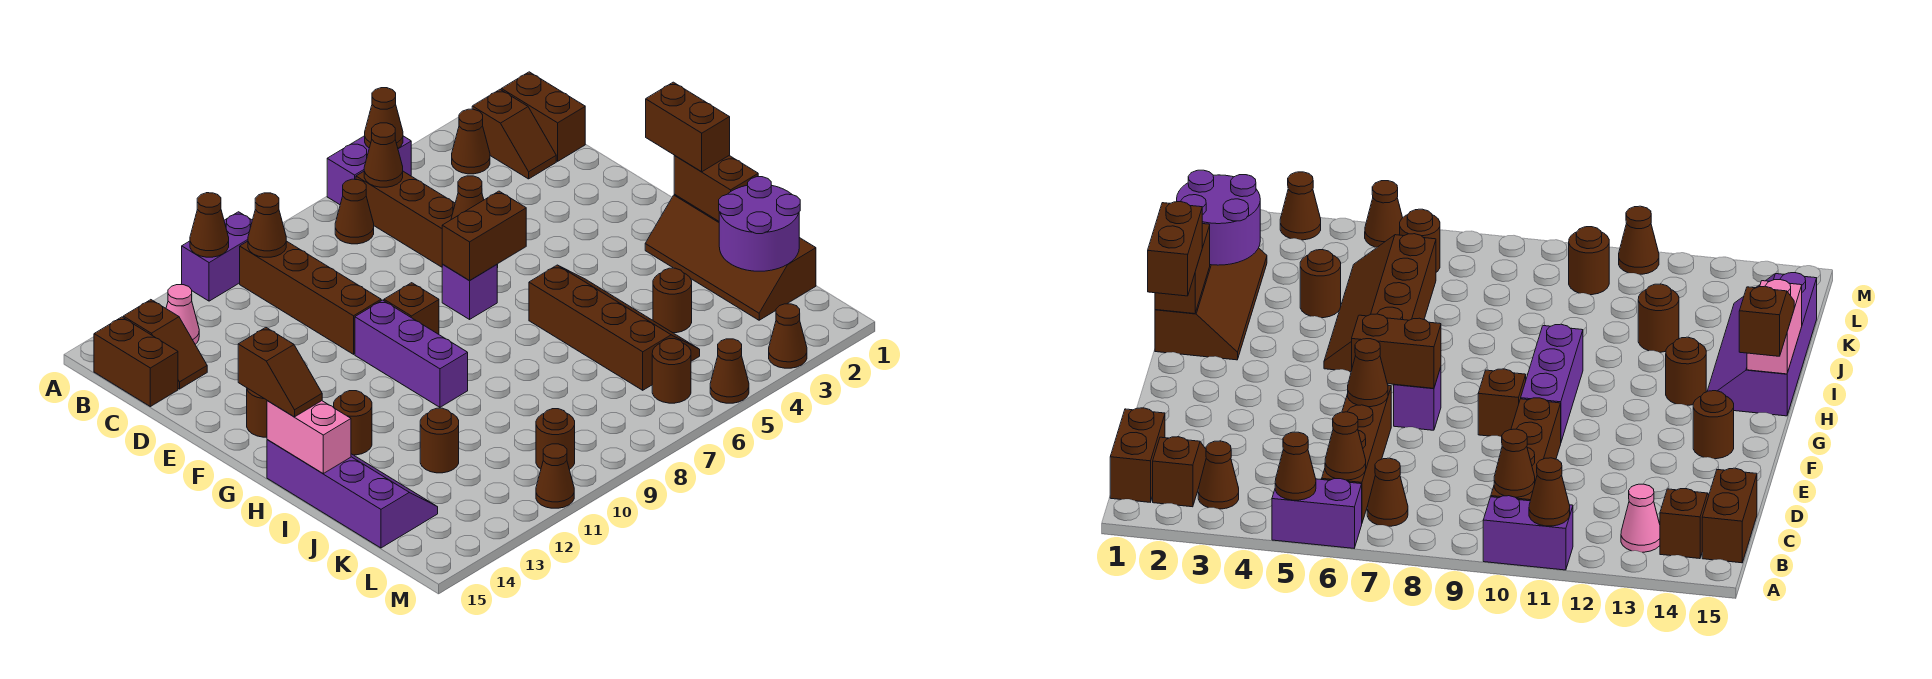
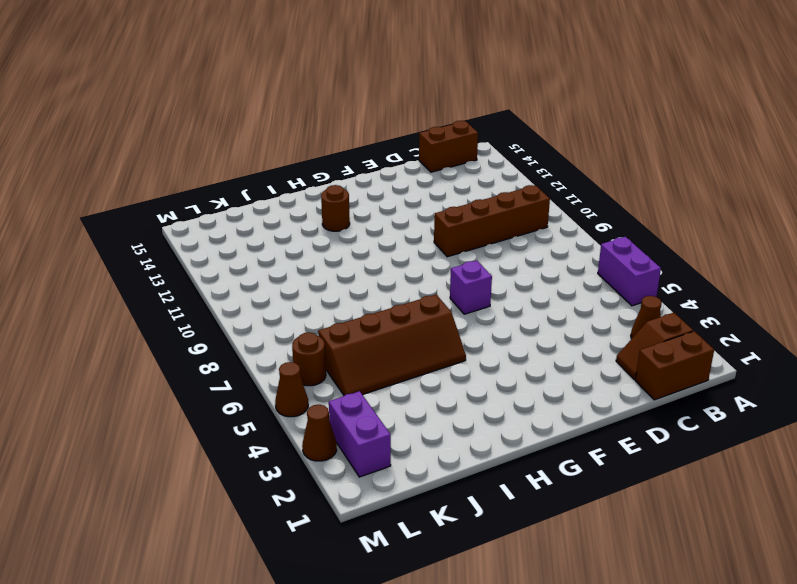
purple 1x2 brick [329,391,391,477] -> purple 1x2 brick moved to [182,212,252,301]
none -> brown 1x4 brick [356,171,498,268]
none -> brown 1x1 cone [335,179,374,244]
none -> pink 1x1 cone [166,285,199,344]
none -> brown 1x2 slope [123,300,207,389]

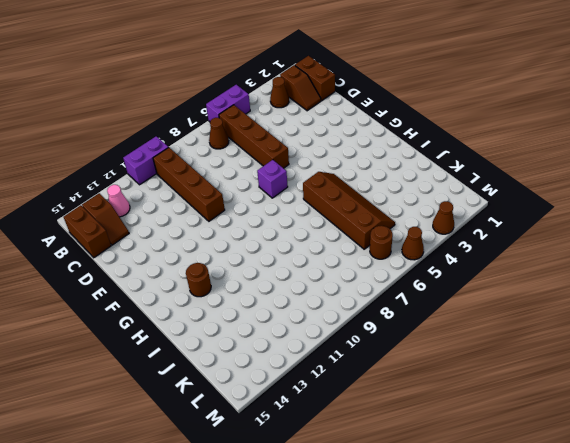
none -> brown 1x1 brick [384,283,439,334]
none -> purple 1x3 brick [355,300,468,407]
none -> brown 1x1 round brick [247,388,267,437]
none -> brown 2x4 slope [645,194,816,320]

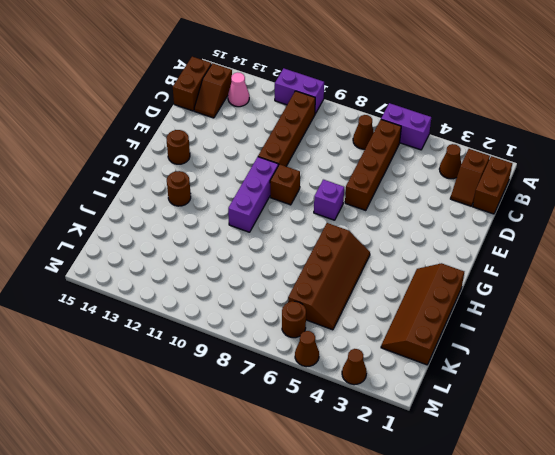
none -> purple 2x4 slope [267,440,438,548]
none -> brown 1x1 round brick [653,268,692,333]
none -> brown 1x1 round brick [420,408,459,473]
none -> brown 1x1 round brick [536,409,575,470]

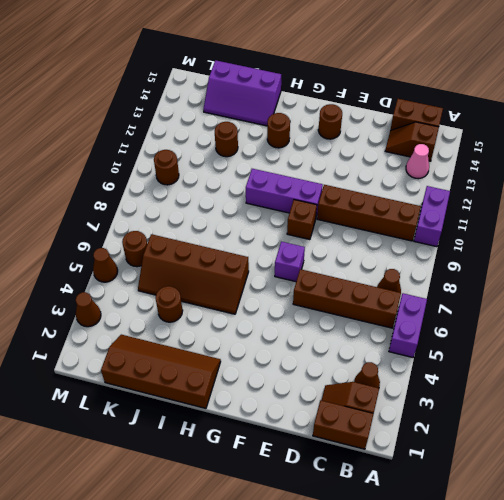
purple 2x3 slope [203,60,281,126] -> purple 2x4 slope [267,440,438,548]
none -> brown 1x1 cone [536,444,574,508]
none -> brown 1x1 cone [365,88,403,148]
none -> brown 1x1 cone [190,193,229,257]
none -> brown 1x1 cone [364,123,403,187]

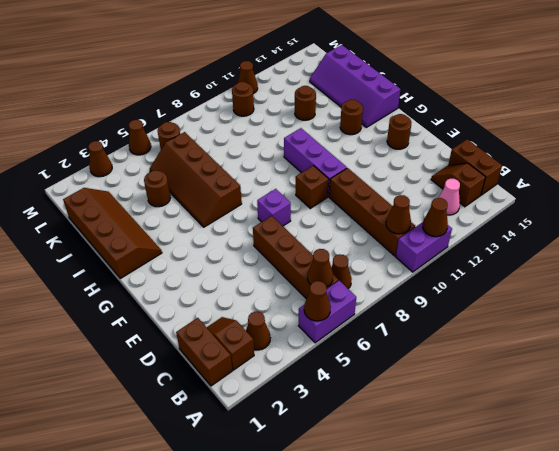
none -> brown 1x1 cone [451,176,484,220]
none -> brown 1x2 brick [442,191,526,281]
none -> brown 1x2 brick [674,156,758,221]
none -> pink 1x2 brick [267,401,351,473]

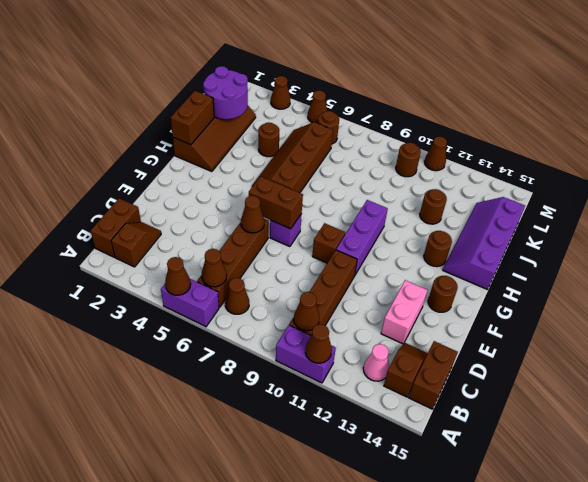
pink 1x2 brick [381,280,428,344] -> pink 1x2 brick moved to [267,401,351,473]
none -> brown 1x1 cone [452,109,490,174]
none -> brown 1x2 brick [646,82,730,172]
none -> brown 1x2 slope [238,327,322,417]

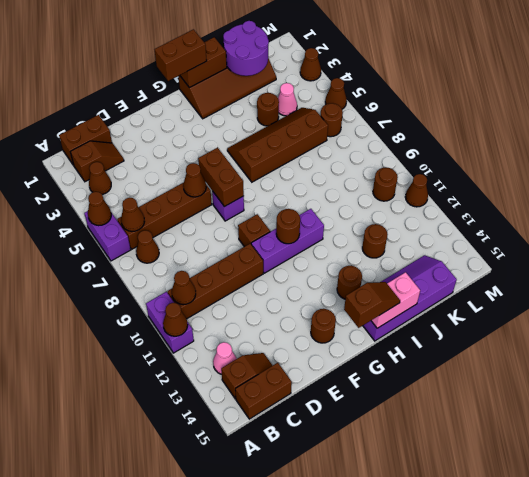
brown 1x1 round brick [276,209,300,244] -> none
pink 1x1 cone [278,83,297,116] -> none

